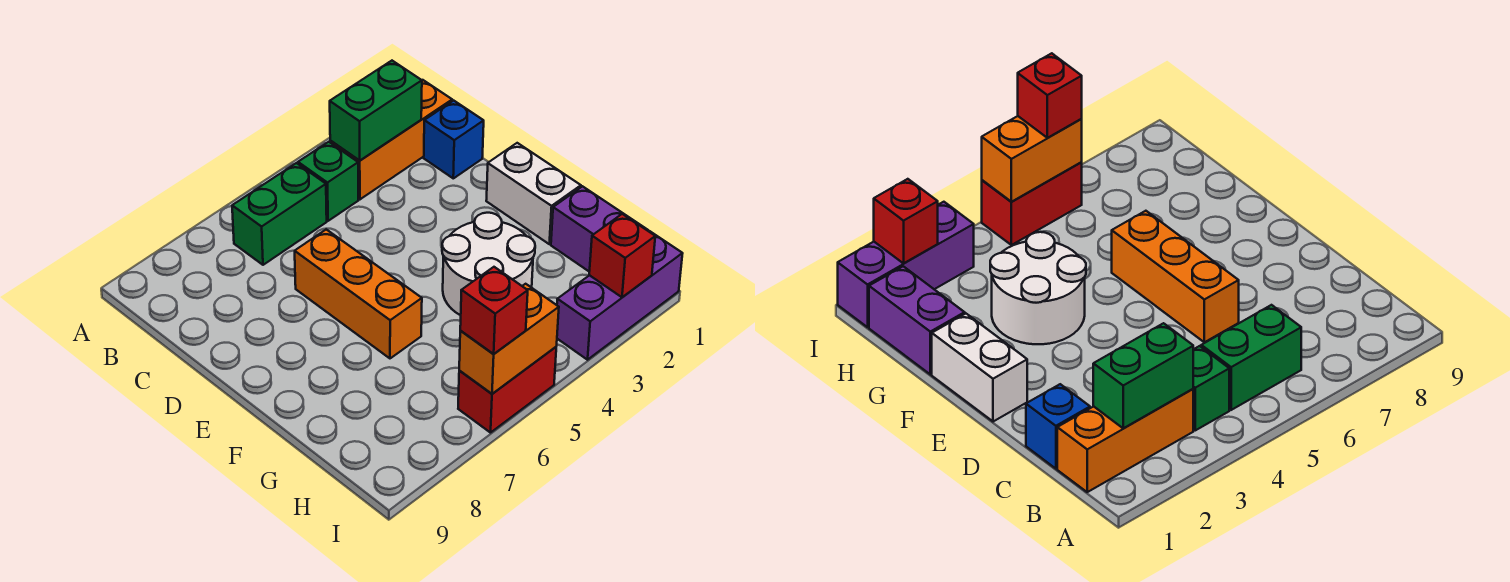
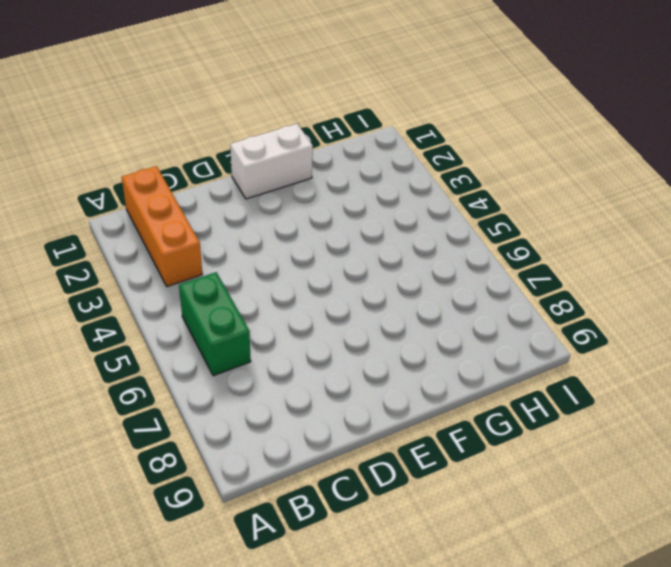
none -> green 1x1 brick [298,142,358,221]
none -> blue 1x1 brick [424,101,484,178]
none -> orange 1x3 brick [295,229,422,358]

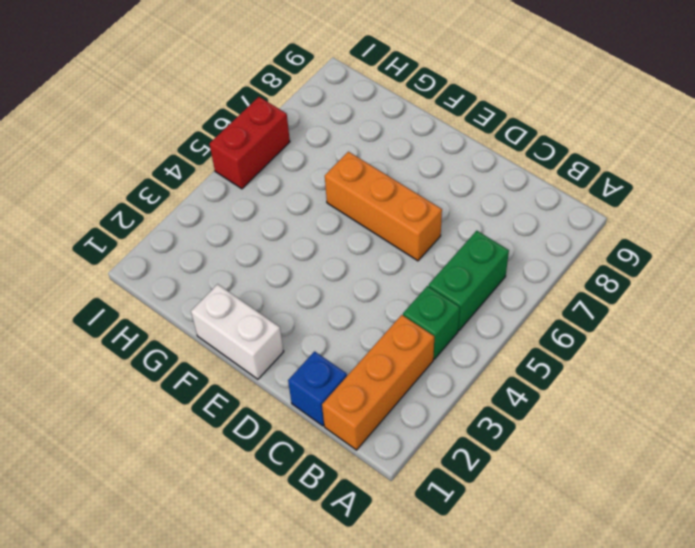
none -> white 2x2 round brick [442,213,535,315]
none -> purple 1x2 brick [551,186,648,271]
none -> purple 1x3 brick [557,231,683,360]

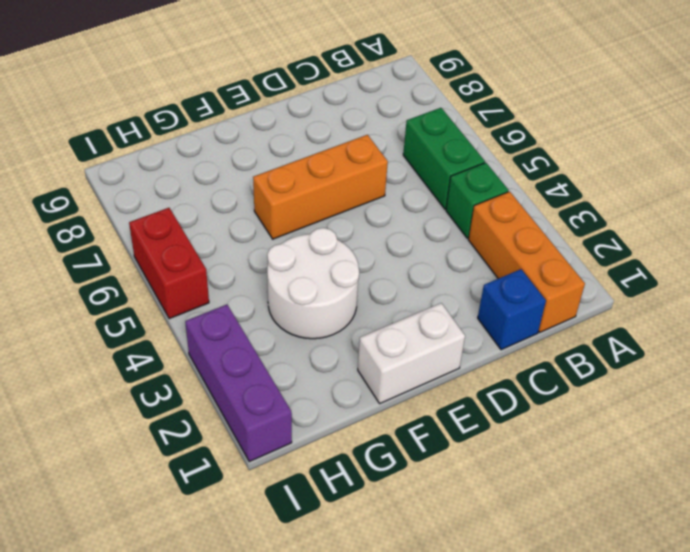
none -> purple 1x2 brick [551,186,648,271]
none -> green 1x2 brick [330,61,422,161]
none -> red 1x1 brick [589,214,655,297]

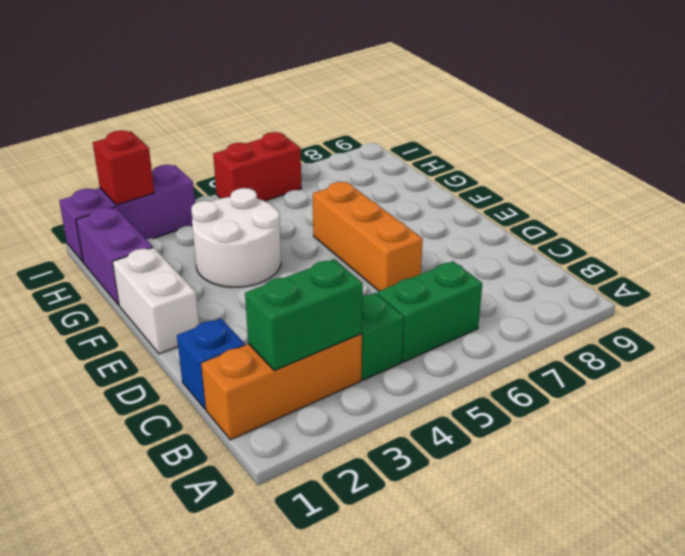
none -> orange 1x2 brick [459,284,559,394]
none -> red 1x1 brick [460,267,528,354]

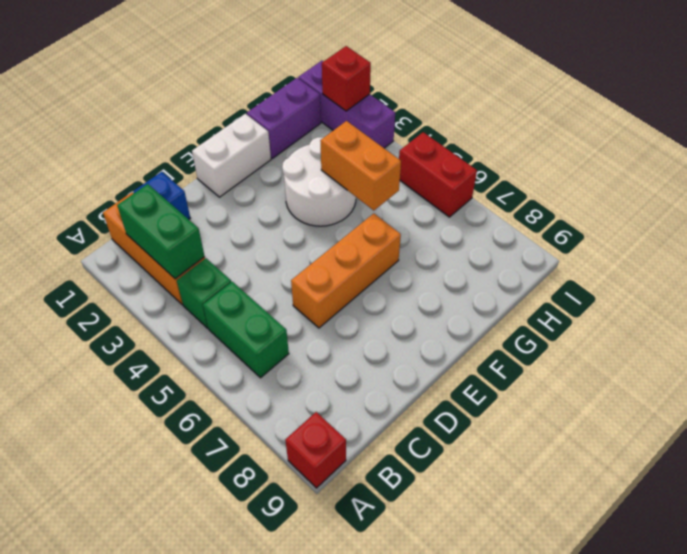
red 1x1 brick [285,412,346,488] -> red 1x1 brick moved to [460,267,528,354]
orange 1x2 brick [320,121,401,211] -> orange 1x2 brick moved to [459,284,559,394]

